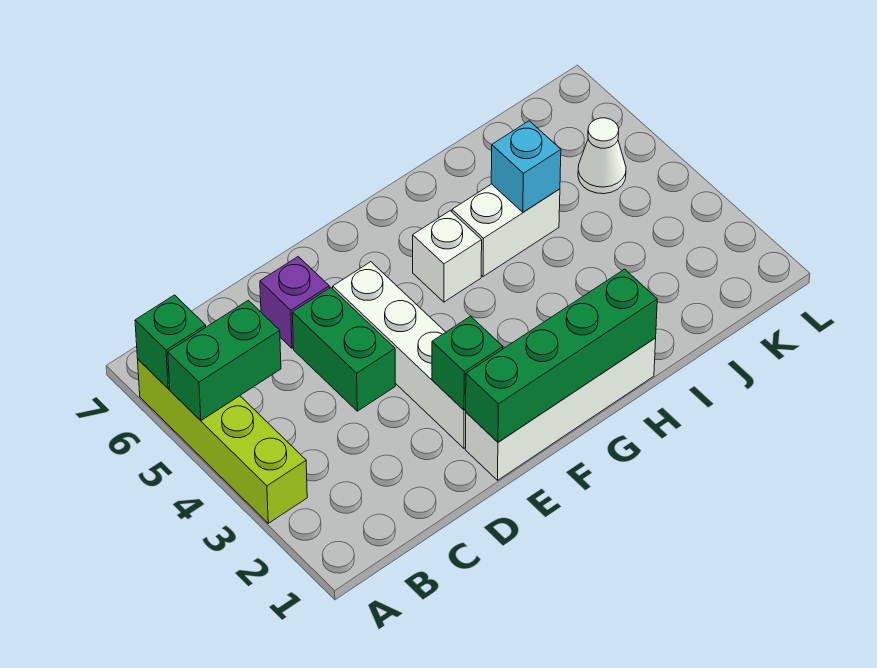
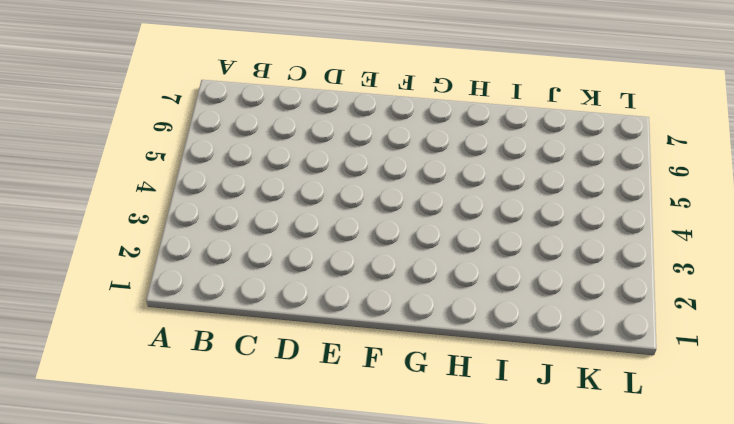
none -> lime 1x4 brick [138,360,307,523]
none -> green 1x2 brick [292,287,395,411]
none -> purple 1x1 brick [260,257,329,348]

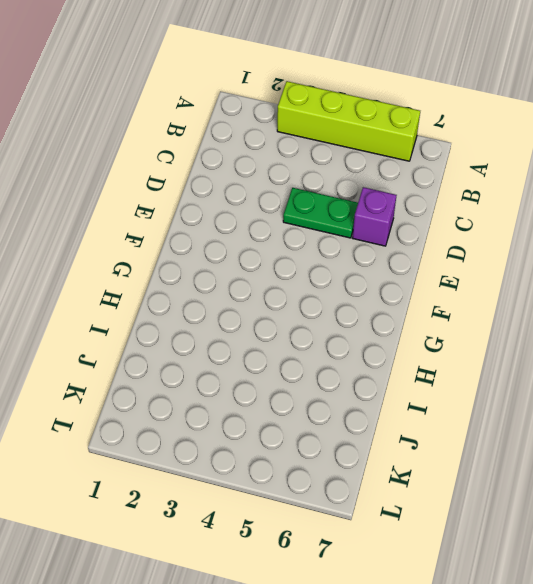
green 1x2 plate [283,188,358,238] -> green 1x2 brick [292,287,395,411]
none -> white 1x4 brick [465,338,656,480]
none -> white 1x4 brick [333,262,466,448]
none -> white 1x1 brick [413,211,482,302]

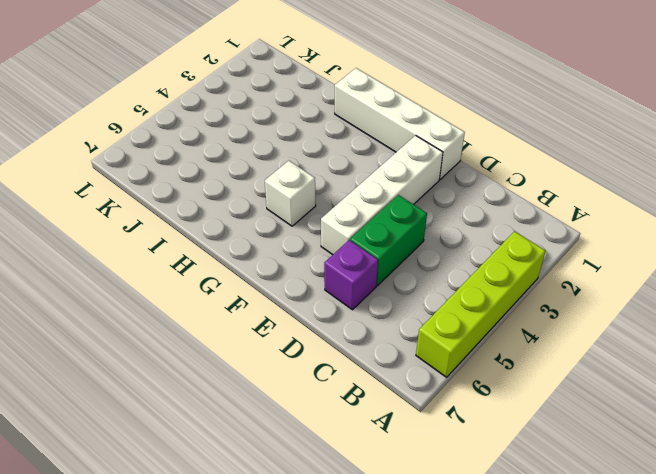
none -> white 1x2 brick [452,184,560,277]
none -> white 1x1 cone [578,118,626,194]
none -> green 1x2 brick [168,300,281,420]

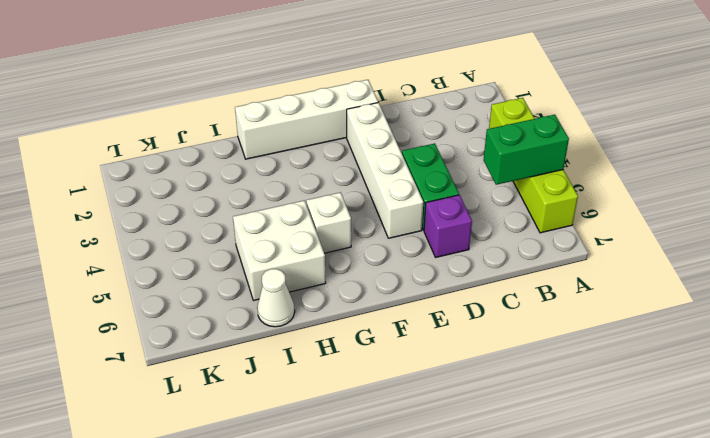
white 2x2 brick [233,200,326,300] -> white 1x2 brick [452,184,560,277]
white 1x1 cone [257,269,295,327] -> white 1x1 cone moved to [578,118,626,194]
none -> green 1x1 brick [135,295,206,388]
none -> green 1x4 brick [465,269,657,442]
none -> green 1x1 brick [432,316,503,410]

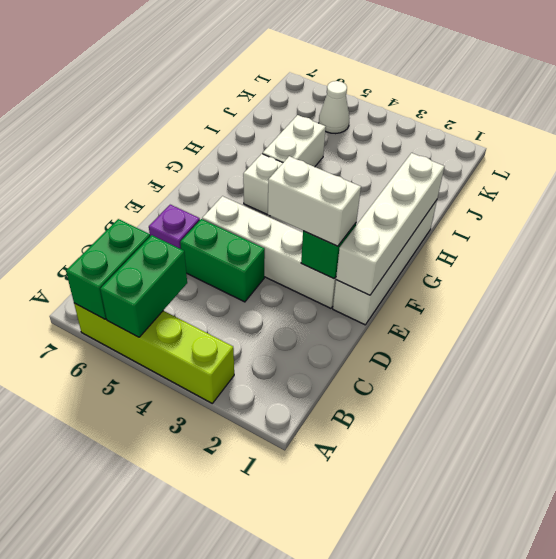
green 1x2 brick [66,219,150,319] -> green 1x1 brick [135,295,206,388]
white 1x4 brick [336,153,445,295] -> green 1x4 brick [465,269,657,442]
white 1x2 brick [268,156,361,246] -> none
none -> cyan 1x1 brick [491,121,561,212]

